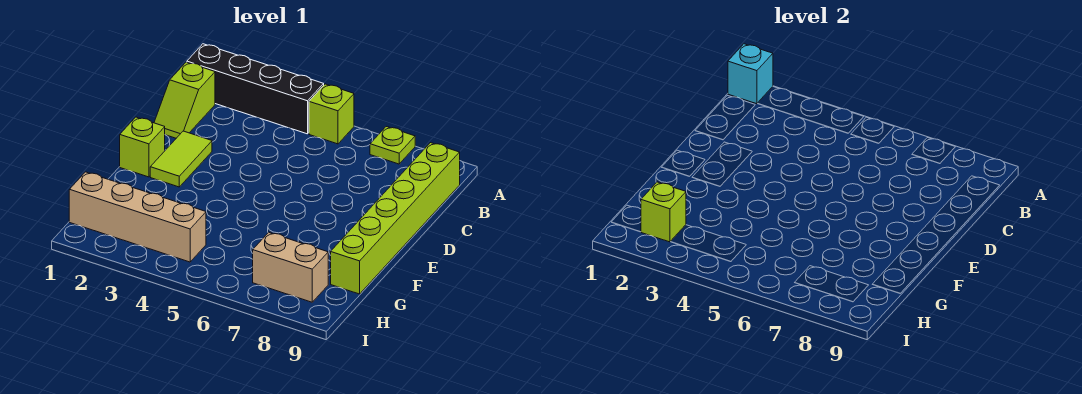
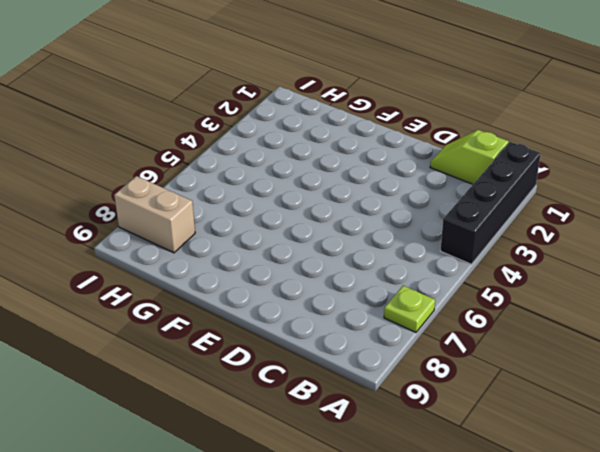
tan 1x2 brick [114,176,195,253] -> tan 1x2 brick turned to [253,232,328,302]
none -> lime 1x1 brick [309,84,354,144]
none -> lime 1x6 brick [331,143,460,294]

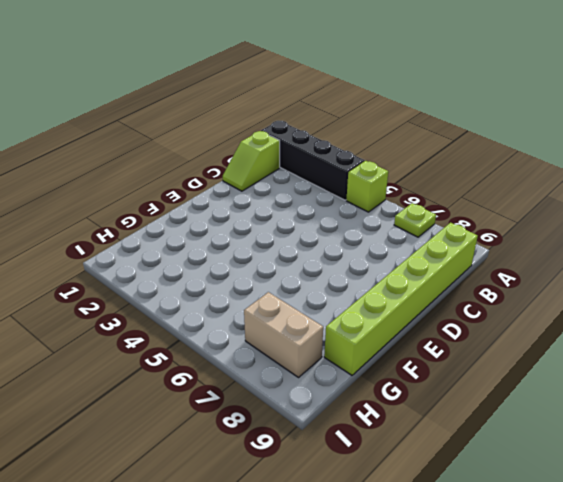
none -> lime 1x2 tile [150,131,212,187]
none -> lime 1x1 brick [120,117,165,177]

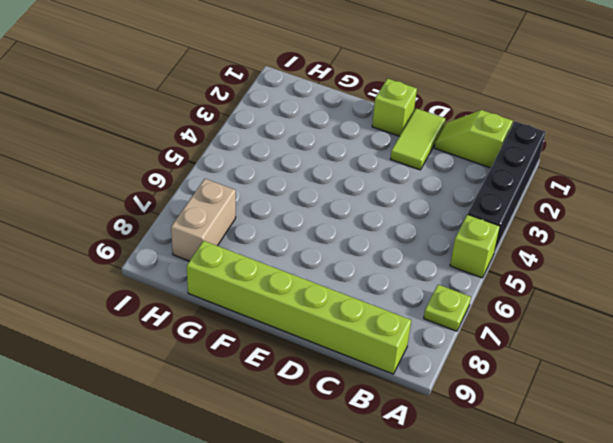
lime 1x2 tile [390,108,445,170] -> lime 1x2 tile turned to [150,131,212,187]
none -> tan 1x4 brick [69,172,206,262]
none -> cyan 1x1 brick [728,44,773,104]

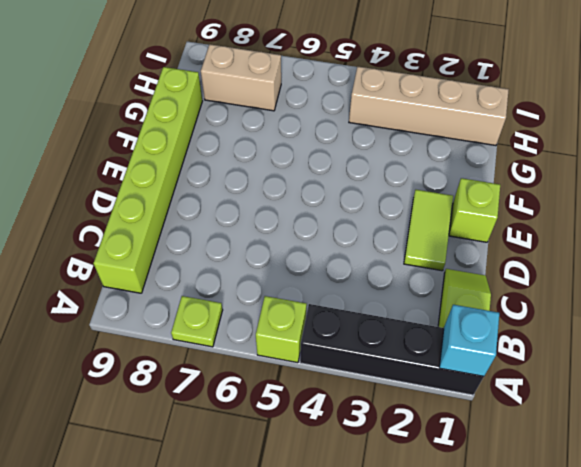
none -> lime 1x1 brick [641,182,686,242]

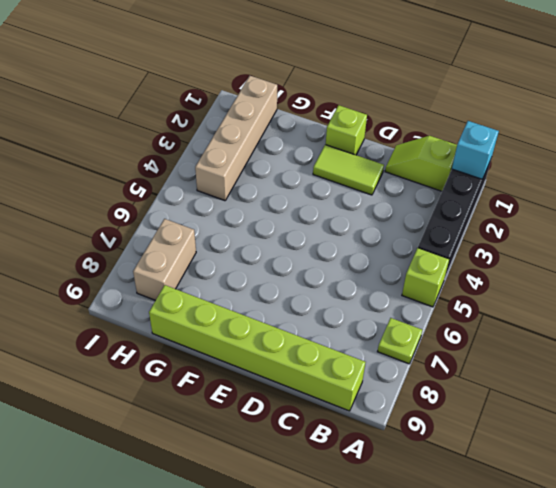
none -> lime 1x1 brick [641,182,686,242]

